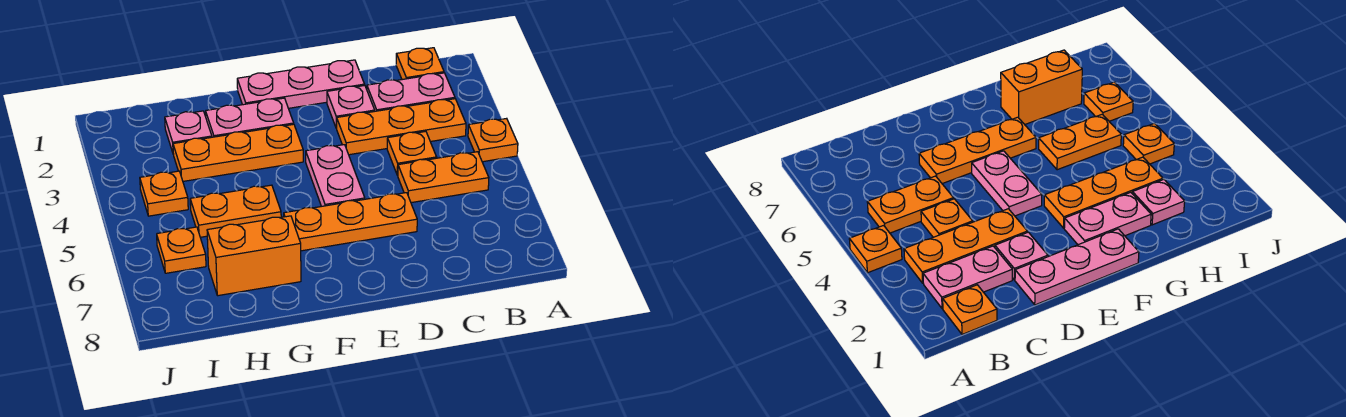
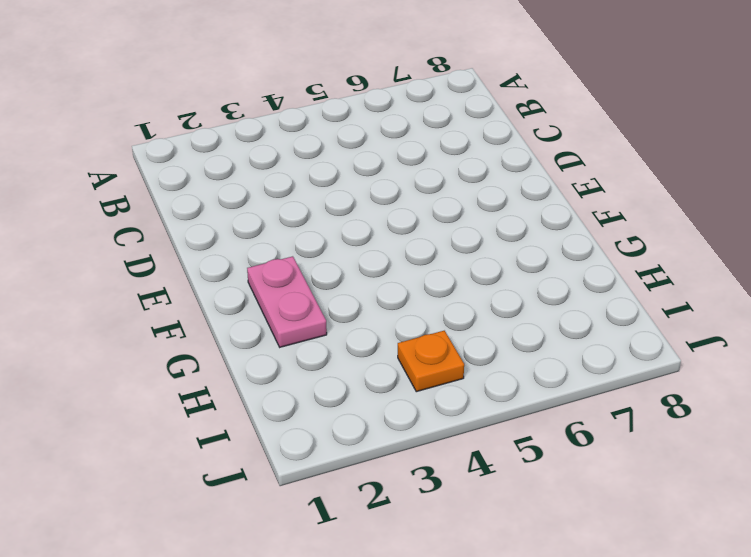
none -> orange 1x1 plate [468,118,518,162]
none -> orange 1x1 plate [396,48,444,80]
none -> pink 1x2 plate [367,73,455,111]

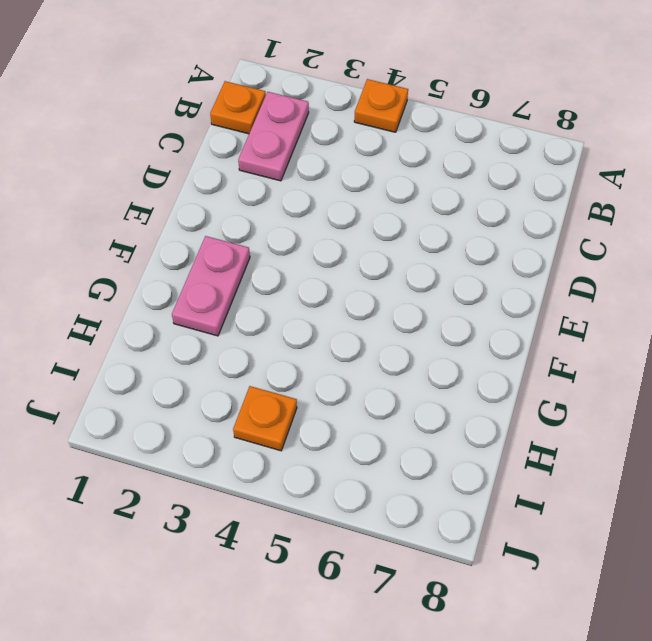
none -> orange 1x3 plate [337,99,466,155]
none -> orange 1x2 plate [398,152,489,203]
none -> orange 1x1 plate [387,131,437,175]

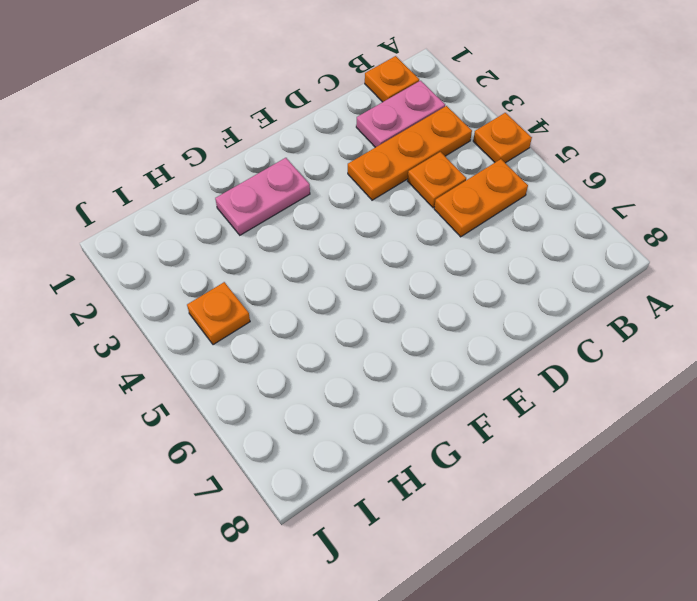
none -> pink 1x3 plate [237,60,365,108]
none -> pink 1x1 plate [327,85,375,128]
none -> orange 1x3 plate [284,193,417,251]

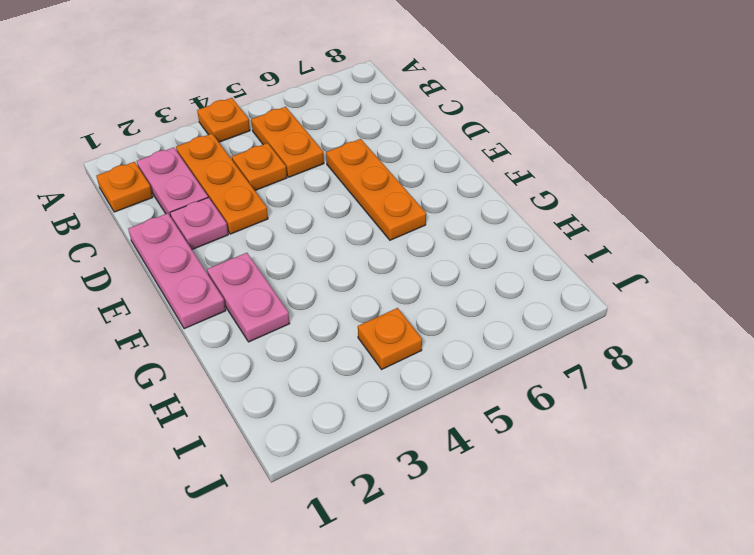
none -> pink 1x2 plate [306,145,365,206]
none -> orange 1x3 plate [173,124,303,181]
none -> orange 1x2 plate [190,185,281,237]

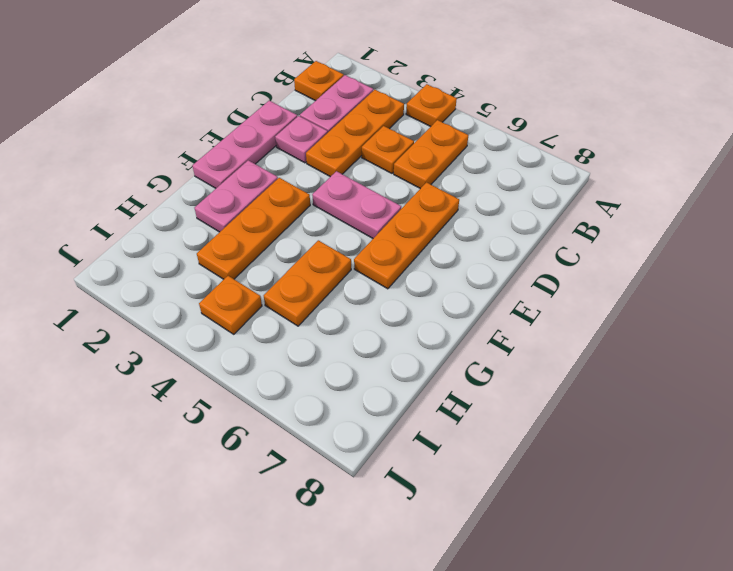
none -> orange 1x2 brick [207,216,301,296]
none -> pink 1x1 plate [165,111,212,152]
none -> orange 1x1 plate [157,227,206,273]

